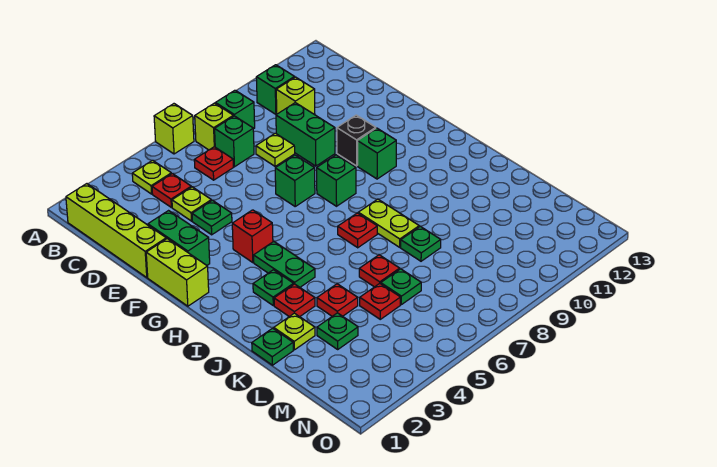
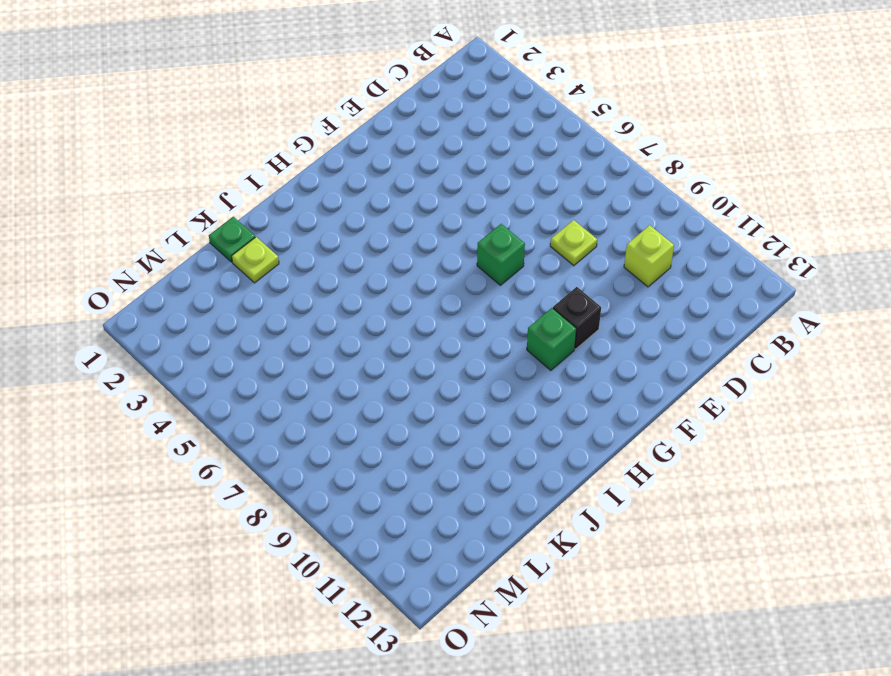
none -> lime 1x1 brick [154,104,194,154]
none -> lime 1x4 brick [66,184,166,277]
none -> lime 1x1 plate [132,160,171,194]
none -> lime 1x1 brick [195,103,233,150]

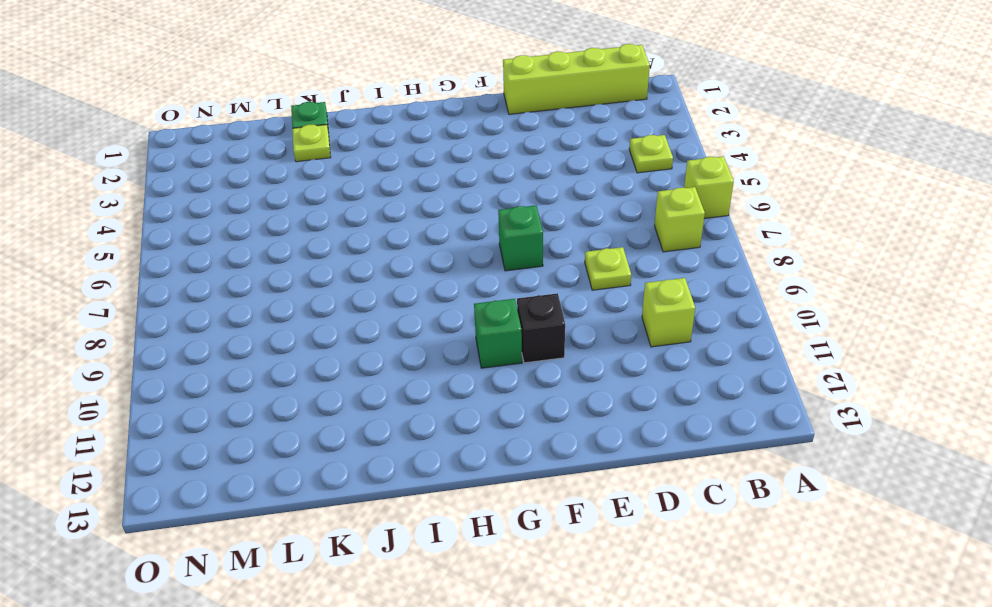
none -> green 1x1 brick [215,90,255,129]
none -> green 1x1 brick [256,65,295,114]
none -> red 1x1 plate [152,174,191,207]
none -> red 1x1 plate [194,147,233,180]

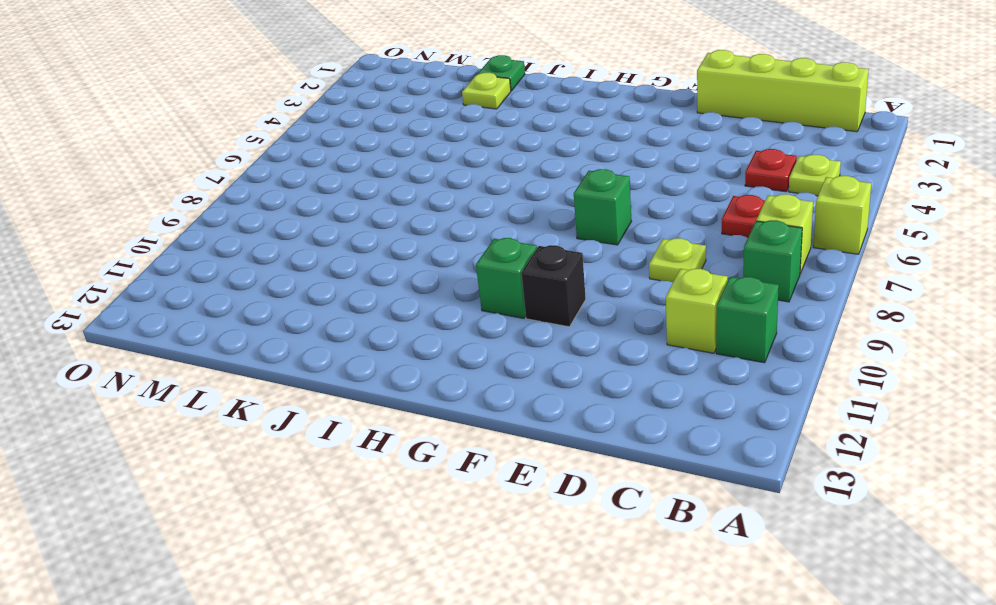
none -> green 1x1 brick [215,116,254,167]
none -> lime 1x1 plate [172,187,211,221]
none -> green 1x2 brick [276,103,335,166]
none -> green 1x2 brick [148,211,210,265]

